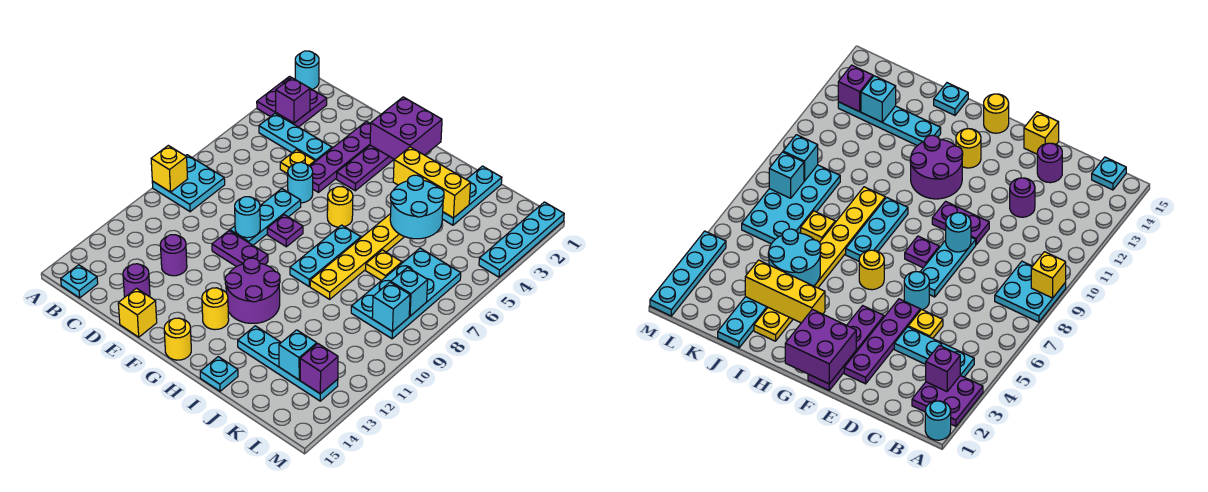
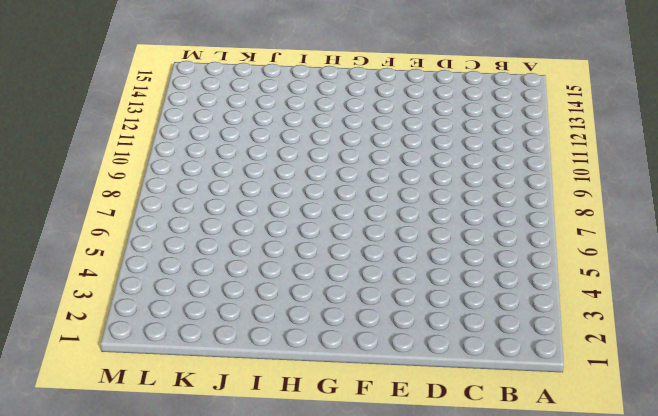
none -> cyan 1x1 round brick [295,51,319,89]
none -> purple 2x2 plate [257,77,327,127]
none -> cyan 2x2 plate [152,155,225,212]
none -> cyan 1x3 plate [259,113,332,162]

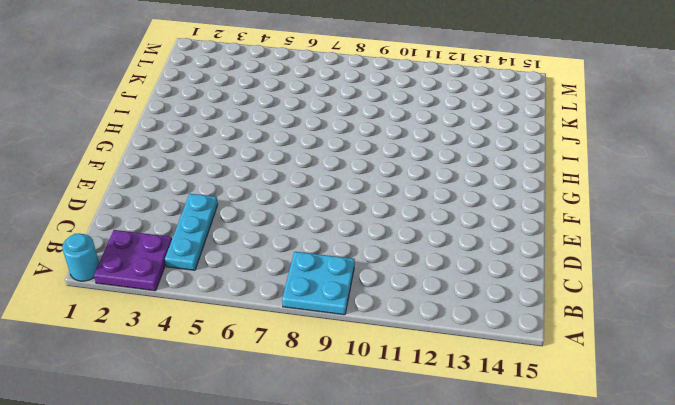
none -> cyan 1x1 plate [61,265,98,298]
none -> yellow 1x1 plate [280,150,315,174]
none -> purple 1x1 round brick [160,235,187,276]
none -> purple 1x1 round brick [123,264,150,297]

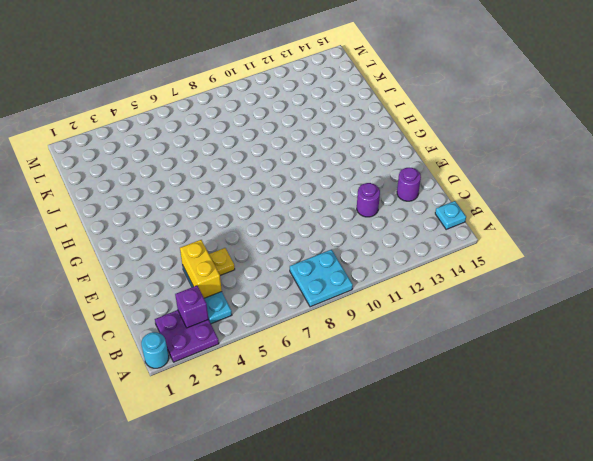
yellow 1x2 brick [180,240,222,298] -> none
none -> purple 1x4 plate [310,121,371,192]
none -> cyan 1x1 round brick [288,162,313,203]
none -> cyan 1x3 plate [230,189,301,245]
none -> purple 1x2 plate [212,231,268,267]

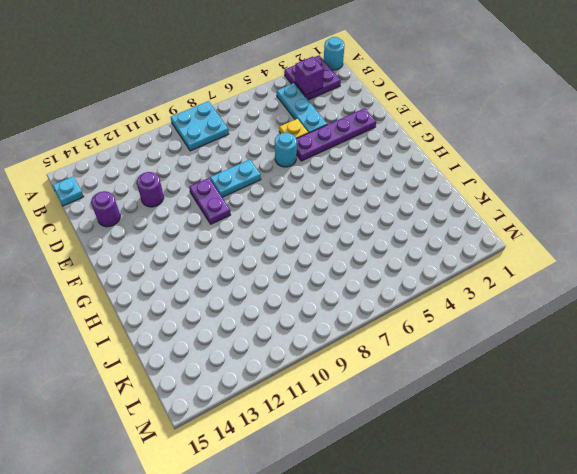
cyan 1x2 plate [210,160,261,197] -> cyan 1x3 plate [230,189,301,245]
none -> yellow 1x1 brick [118,288,157,337]
none -> purple 1x4 plate [337,145,394,191]
none -> purple 1x1 plate [267,215,303,247]
none -> yellow 1x1 round brick [327,187,353,227]

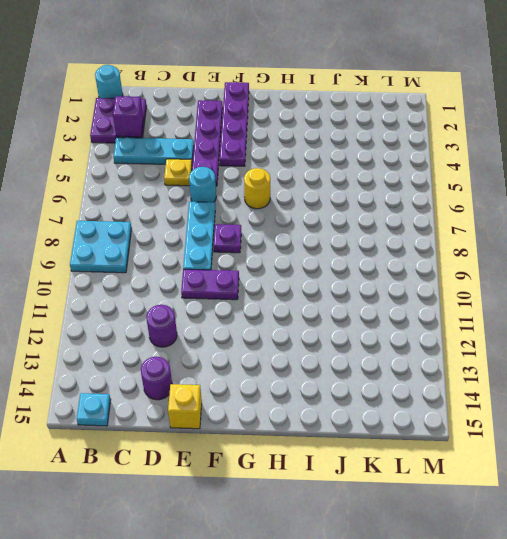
none -> purple 2x2 round brick [225,258,280,323]
none -> yellow 1x1 round brick [202,288,229,330]
none -> yellow 1x1 round brick [164,318,191,360]
none -> cyan 1x3 plate [290,225,361,286]

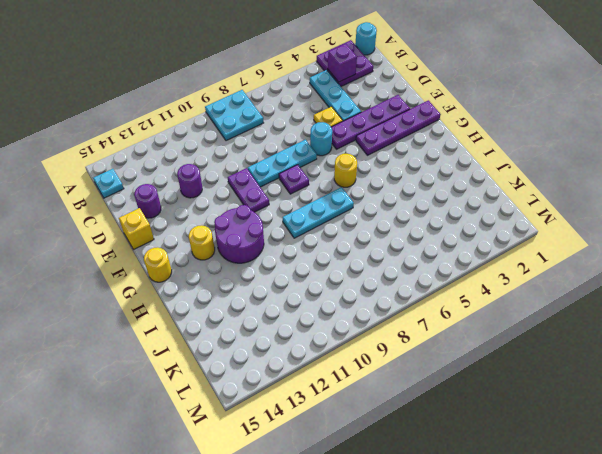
none -> yellow 1x8 plate [310,214,404,299]
none -> cyan 1x4 plate [238,326,338,401]
none -> cyan 1x1 plate [200,357,238,391]
none -> cyan 1x3 plate [442,166,502,225]

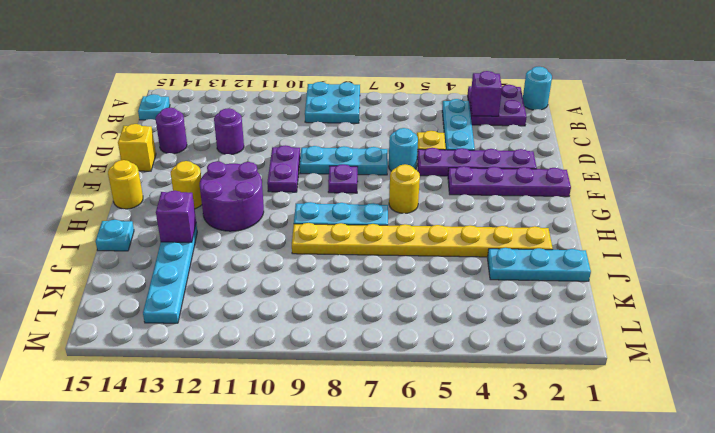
purple 1x1 brick [156,191,196,242] -> purple 1x1 brick moved to [300,344,338,394]
none -> yellow 1x1 plate [366,250,402,281]
none -> cyan 2x4 plate [351,248,461,339]
none -> cyan 1x4 plate [479,202,564,277]
none -> yellow 1x1 brick [151,145,188,192]

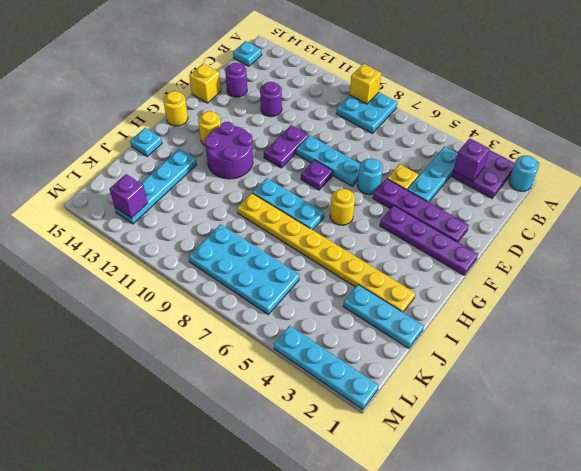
none -> yellow 1x1 plate [366,250,402,281]
none -> cyan 1x1 round brick [235,197,260,238]
none -> purple 2x2 brick [370,97,442,159]
none -> yellow 1x3 brick [393,147,471,218]

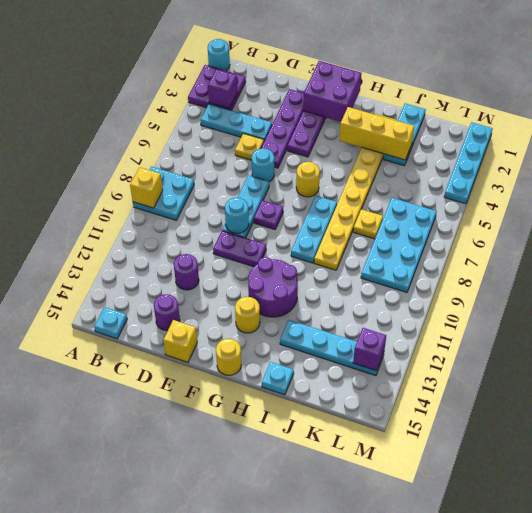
none -> cyan 2x2 round brick [390,175,444,239]
none -> cyan 1x1 brick [279,330,317,380]
none -> cyan 1x1 brick [391,267,428,316]
none -> cyan 1x1 brick [372,282,410,332]

